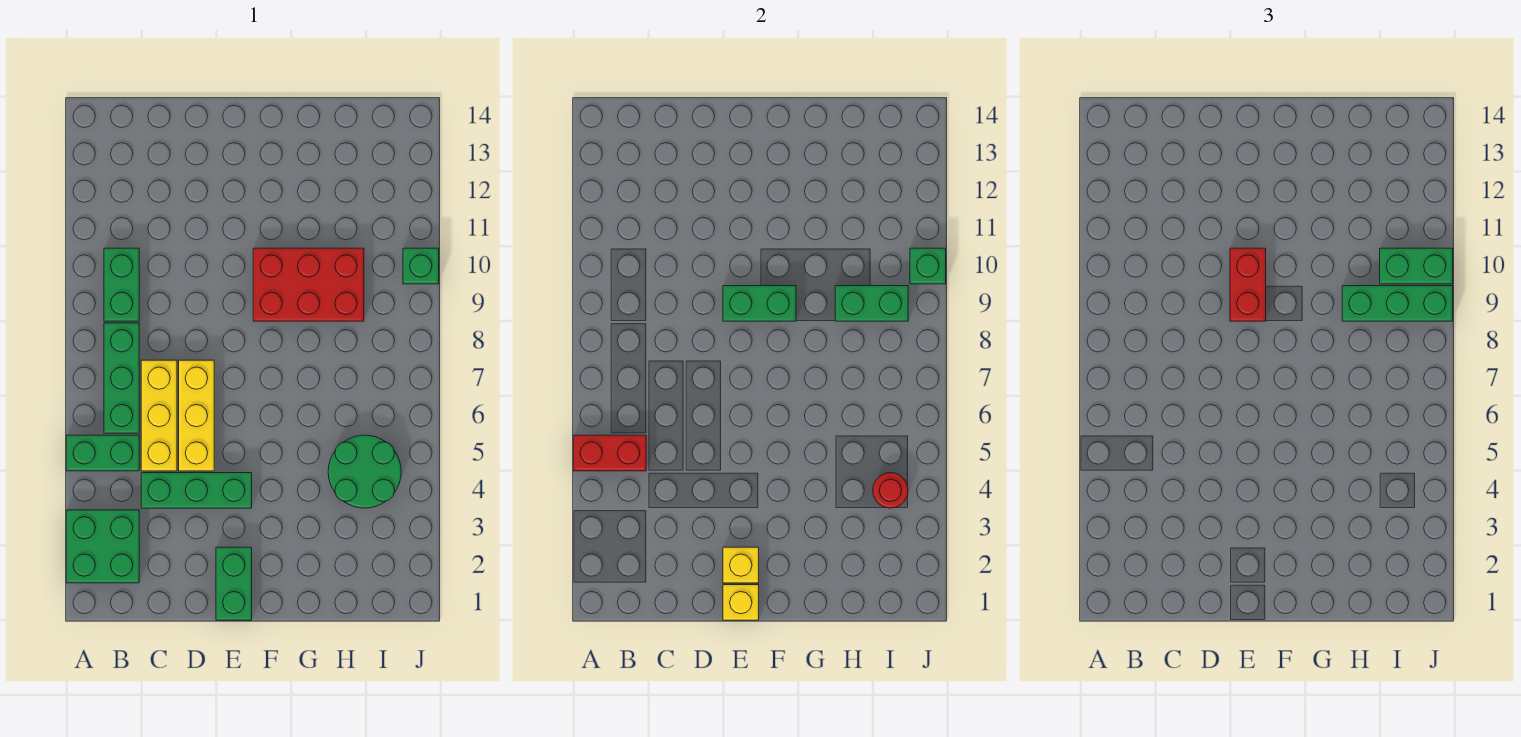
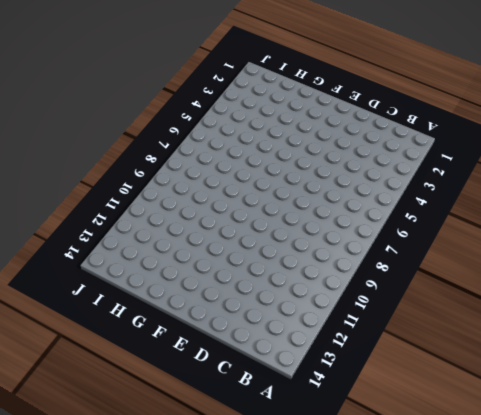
none -> green 2x2 brick [66,510,139,583]
none -> green 1x2 brick [66,435,139,471]
none -> green 1x3 brick [104,323,139,433]

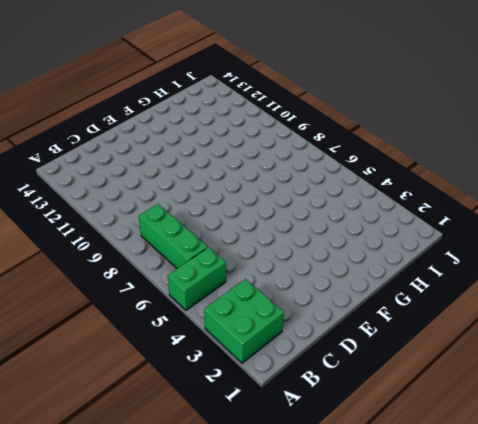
none -> green 1x2 brick [104,248,139,321]
none -> green 1x3 brick [141,473,252,508]
none -> yellow 1x3 brick [141,360,177,471]

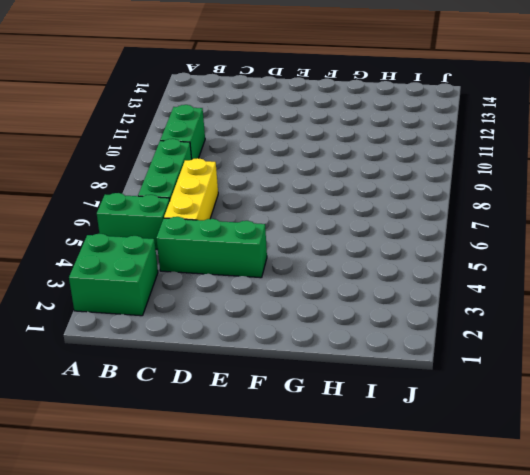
none -> yellow 1x3 brick [179,360,214,471]
none -> green 1x2 brick [216,547,252,620]
none -> red 2x3 brick [253,248,364,321]

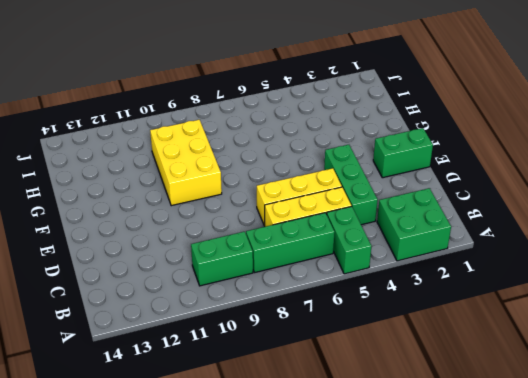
yellow 2x3 brick [150,120,222,206] -> red 2x3 brick [253,248,364,321]
none -> green 2x2 round brick [328,435,401,508]
none -> green 1x1 brick [403,248,439,284]
none -> red 1x2 brick [573,435,646,471]

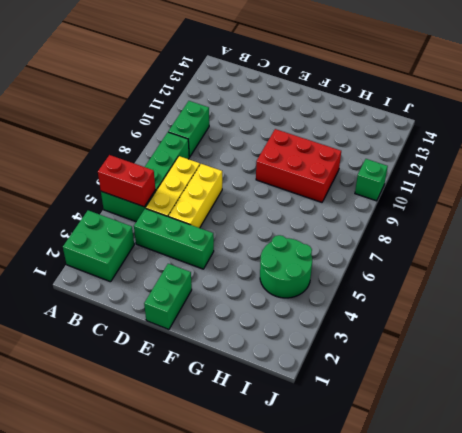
none -> yellow 1x1 brick [723,585,759,620]
none -> yellow 1x1 brick [723,547,759,583]
none -> green 1x2 brick [723,286,796,321]

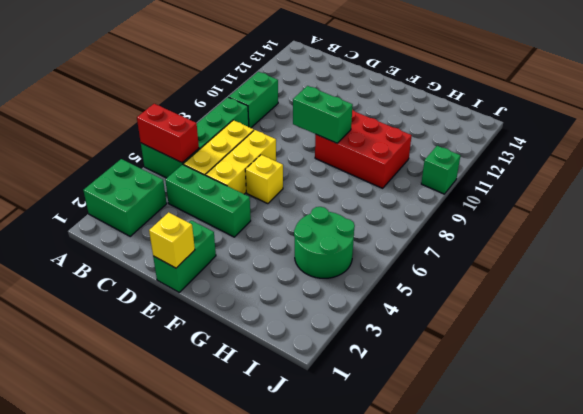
yellow 1x1 brick [245,155,283,204] -> yellow 1x1 brick moved to [723,547,759,583]
none -> green 1x2 brick [835,286,908,321]
none -> red 1x1 round brick [873,473,908,508]
none -> green 1x1 brick [910,248,946,284]

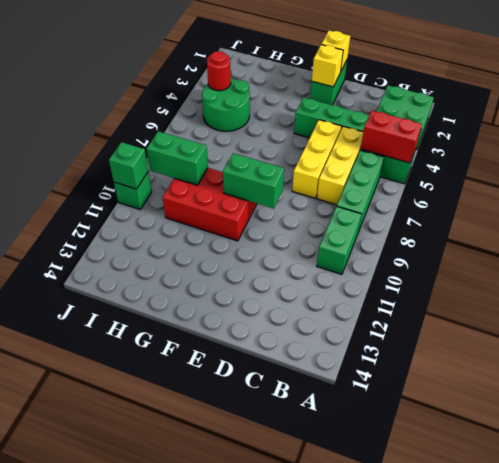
none -> red 1x2 brick [1230,248,1266,321]
none -> green 1x3 brick [1342,286,1453,321]
none -> green 1x2 brick [1380,248,1453,284]

